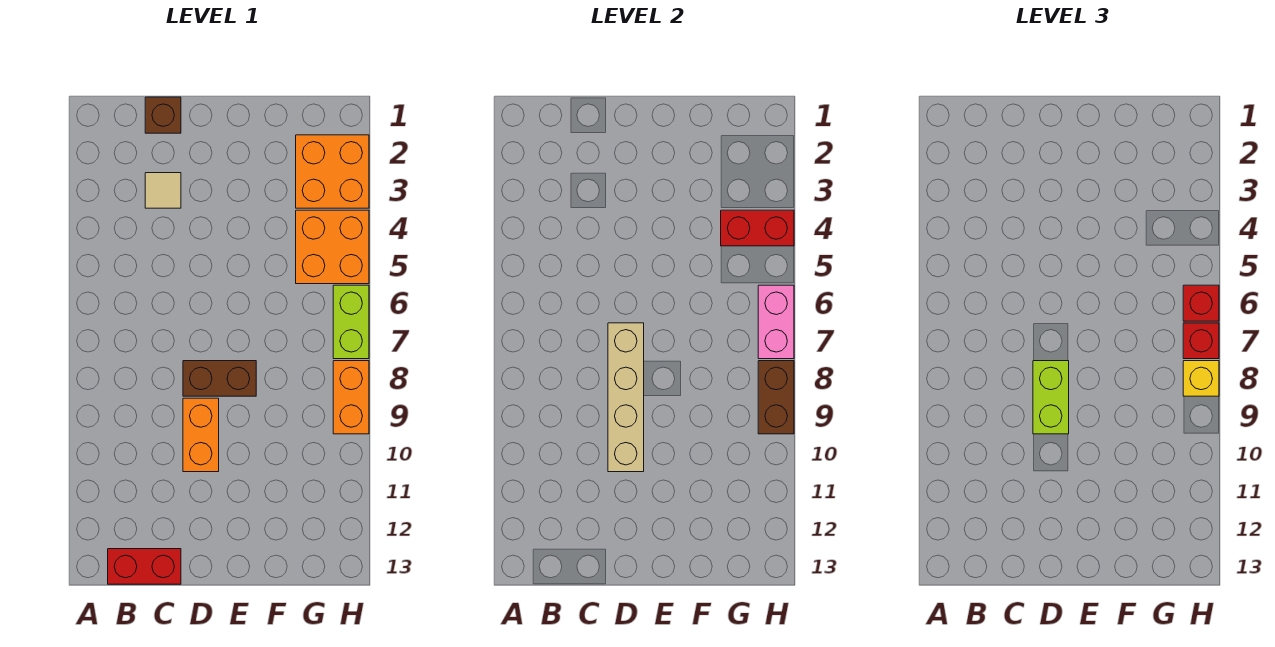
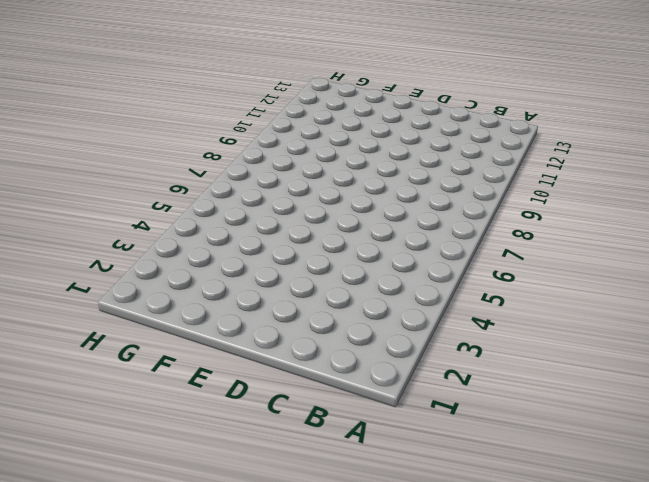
none -> red 1x2 brick [108,549,181,584]
none -> brown 1x1 brick [145,97,181,133]
none -> tan 1x1 tile [145,173,181,208]

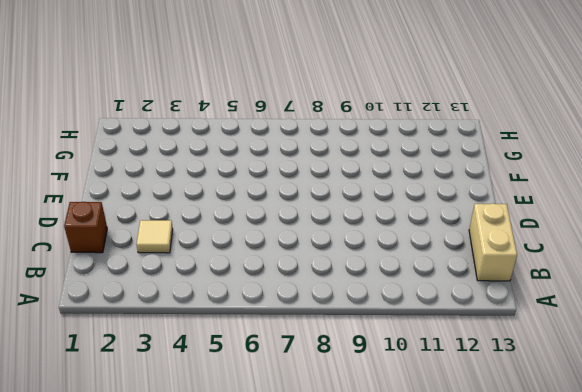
tan 1x2 brick [469,203,517,281] -> red 1x2 brick [108,549,181,584]
none -> brown 1x2 brick [183,361,256,396]
none -> orange 1x2 brick [183,398,219,472]
none -> orange 2x2 brick [296,135,369,208]

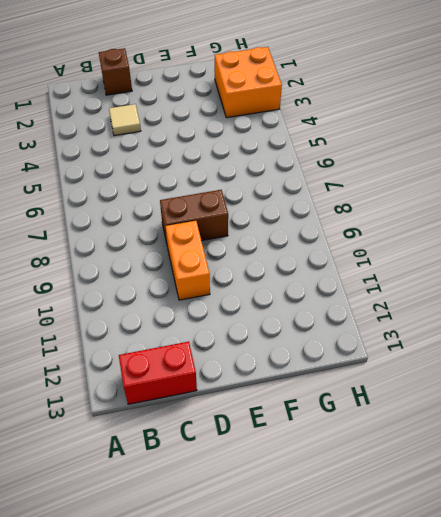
none -> orange 2x2 brick [296,210,369,284]
none -> lime 1x2 brick [333,285,369,359]
none -> orange 1x2 brick [333,361,369,434]

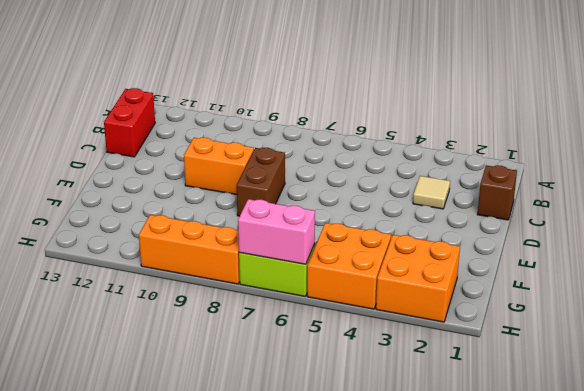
orange 1x3 brick [139,215,240,284] -> orange 1x2 brick [333,361,369,434]
none -> tan 1x4 brick [608,323,644,472]
none -> red 1x2 brick [721,210,794,246]
none -> brown 1x2 brick [758,361,794,434]

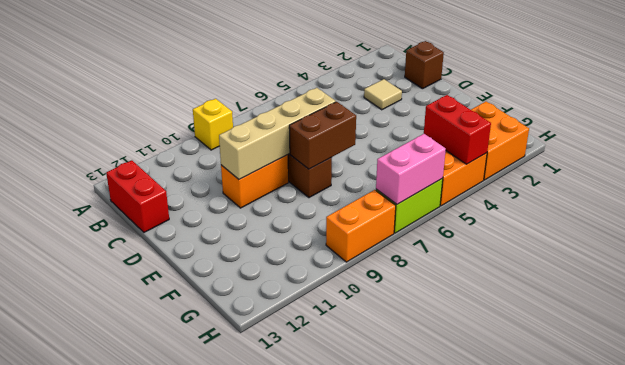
yellow 1x1 brick [193,99,233,150] -> yellow 1x1 brick moved to [1183,361,1219,396]
brown 1x2 brick [289,102,356,169] -> brown 1x2 brick moved to [758,361,794,434]
none -> lime 1x2 brick [1033,361,1069,434]
none -> red 1x1 brick [1183,285,1219,321]
none -> red 1x1 brick [1183,323,1219,359]

